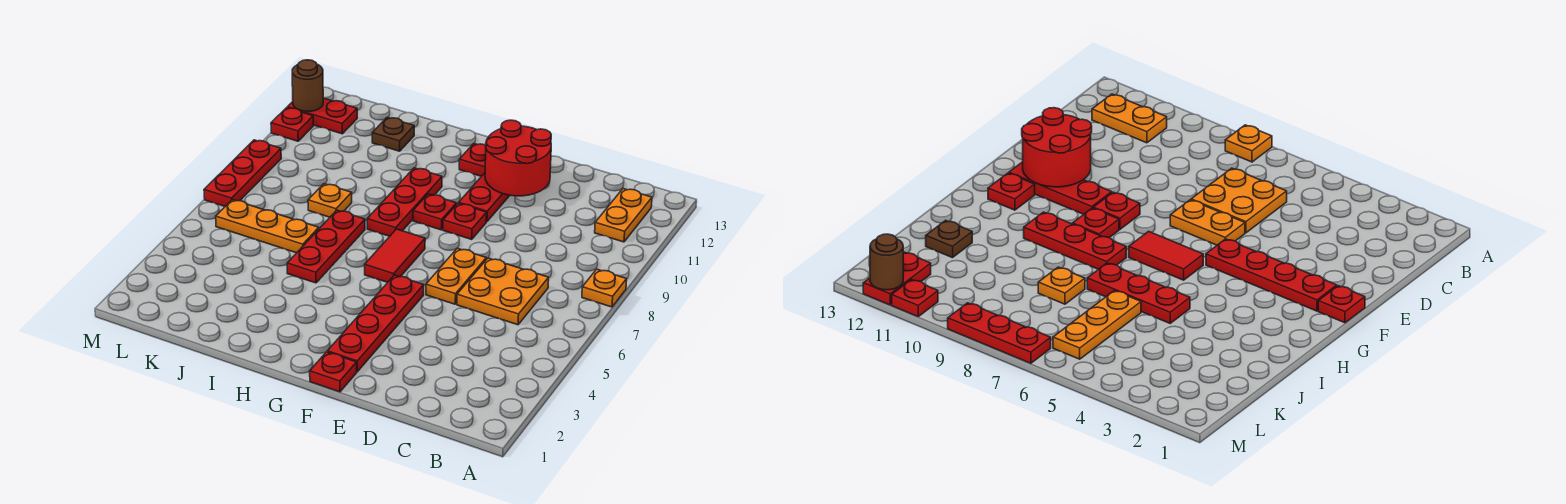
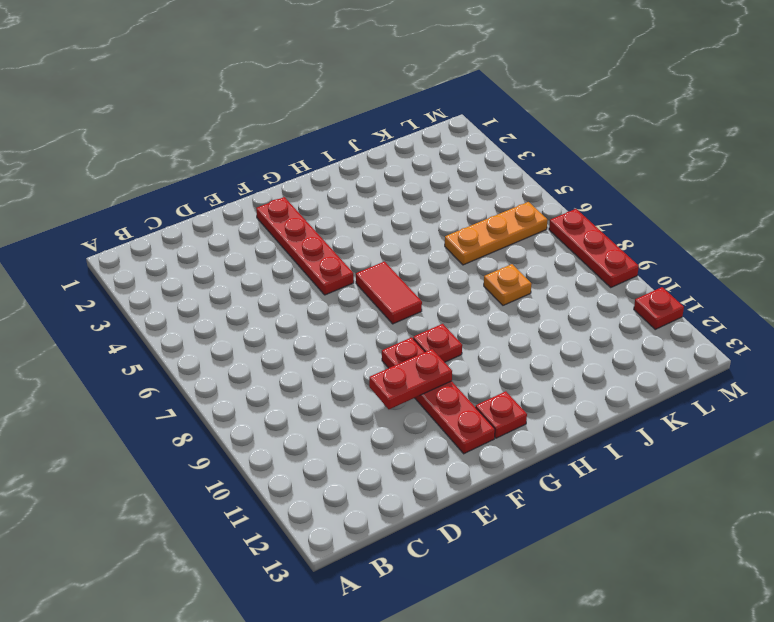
red 1x2 plate [369,349,452,409] -> red 1x2 plate moved to [287,98,357,134]
none -> orange 1x1 plate [582,269,627,307]
none -> orange 1x2 plate [595,189,652,242]
none -> orange 2x2 plate [457,258,549,325]

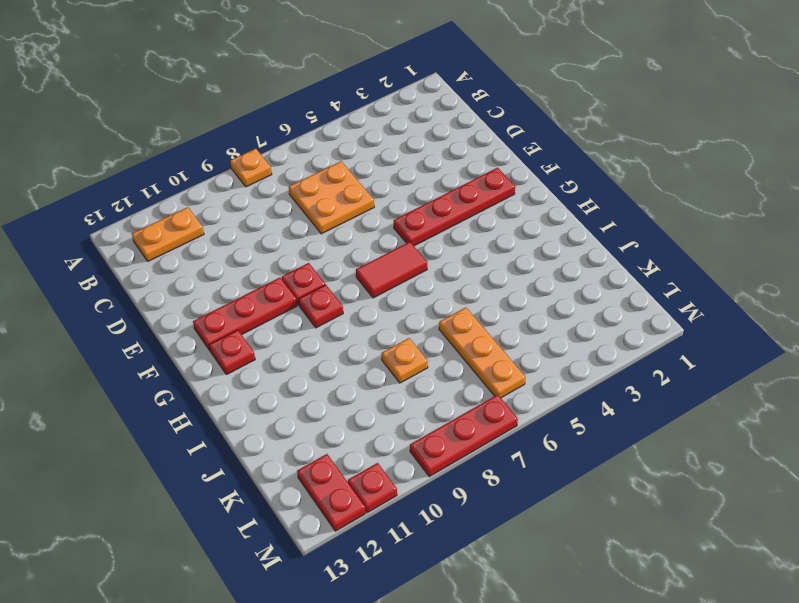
none -> orange 1x2 plate [426,248,486,304]
none -> red 1x1 plate [310,352,357,392]
none -> red 1x3 plate [367,168,442,236]

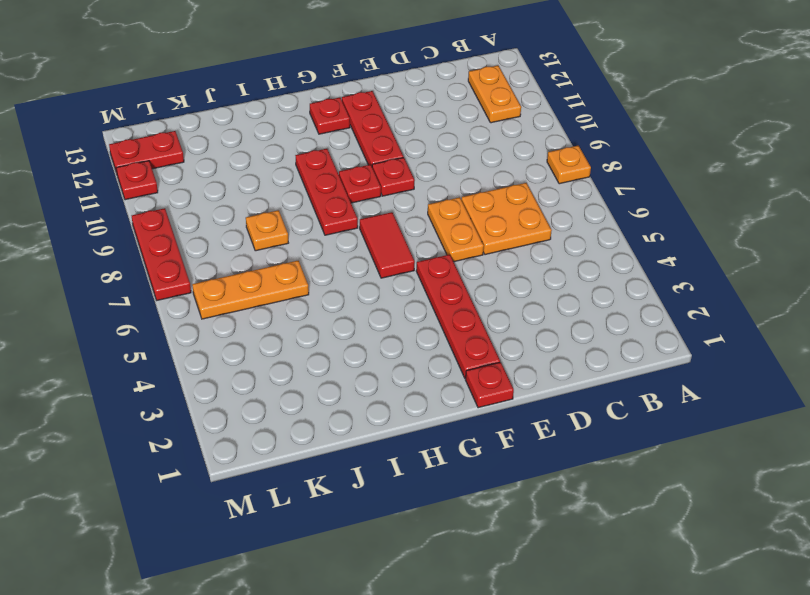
none -> red 1x3 plate [287,210,365,283]
none -> brown 1x1 plate [372,117,414,151]
none -> red 2x2 round brick [485,120,551,196]

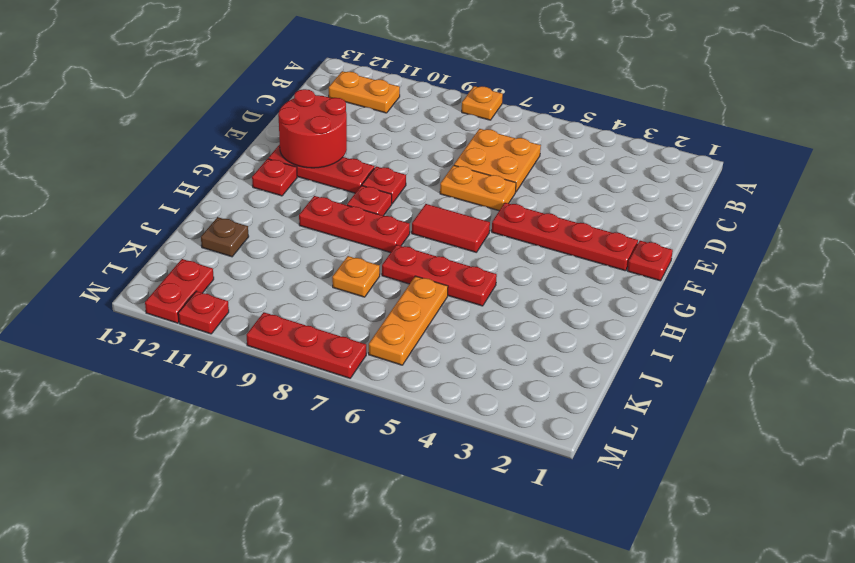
none -> brown 1x1 round brick [292,60,323,111]

